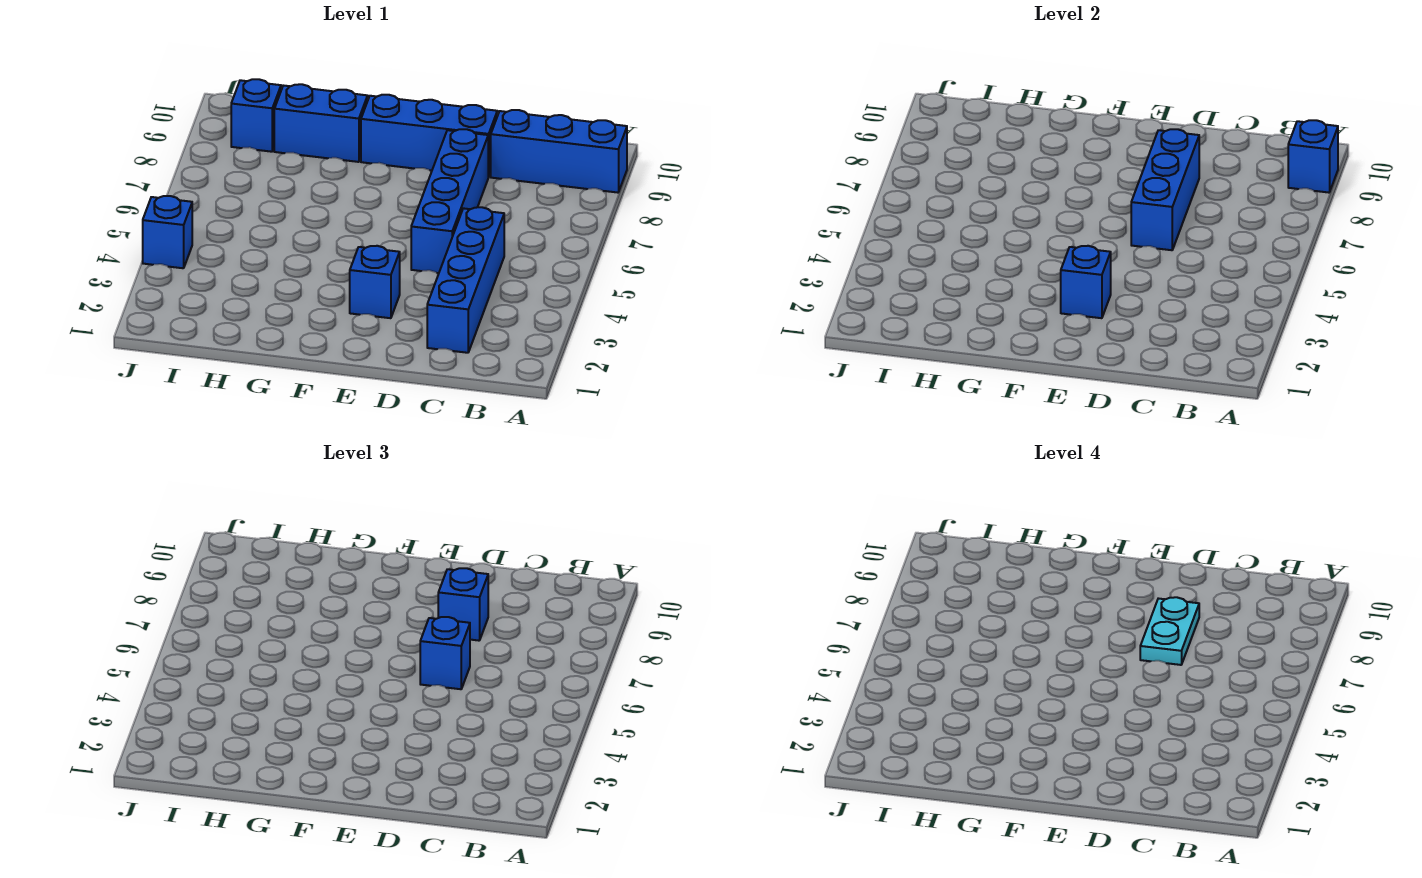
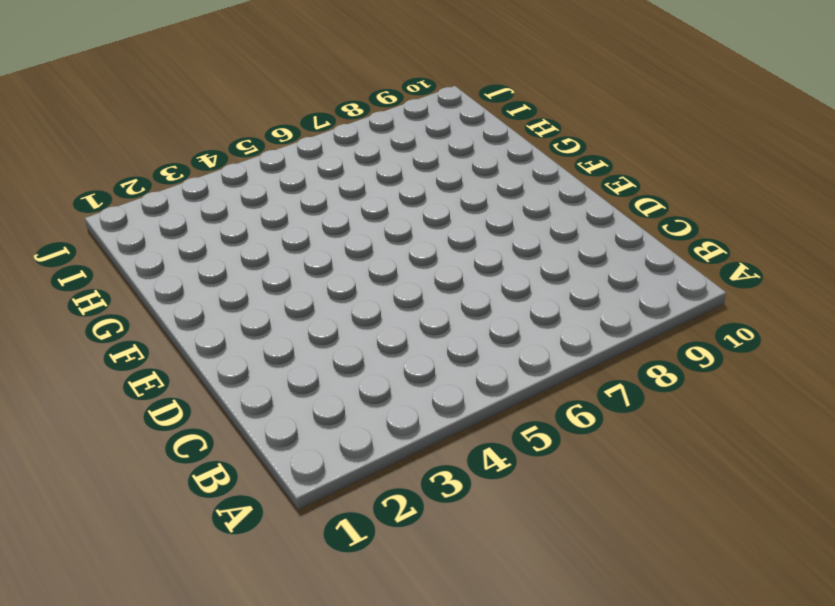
none -> blue 1x3 brick [491,110,627,193]
none -> blue 1x4 brick [427,207,504,353]
none -> blue 1x4 brick [411,129,488,273]

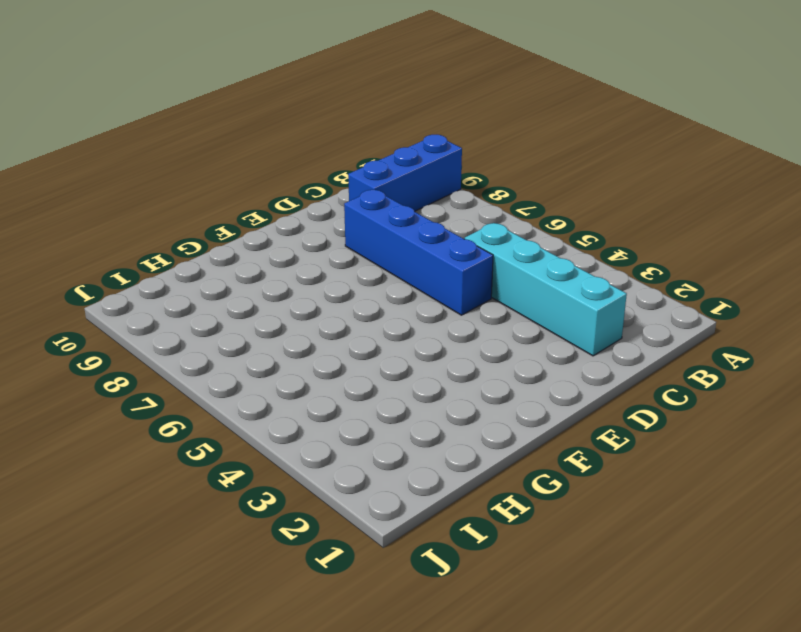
cyan 1x4 brick [464,223,627,356] -> blue 1x4 brick [427,207,504,353]
none -> blue 1x3 brick [361,95,497,177]
none -> blue 1x1 brick [350,246,400,318]
none -> blue 1x2 brick [274,84,368,162]

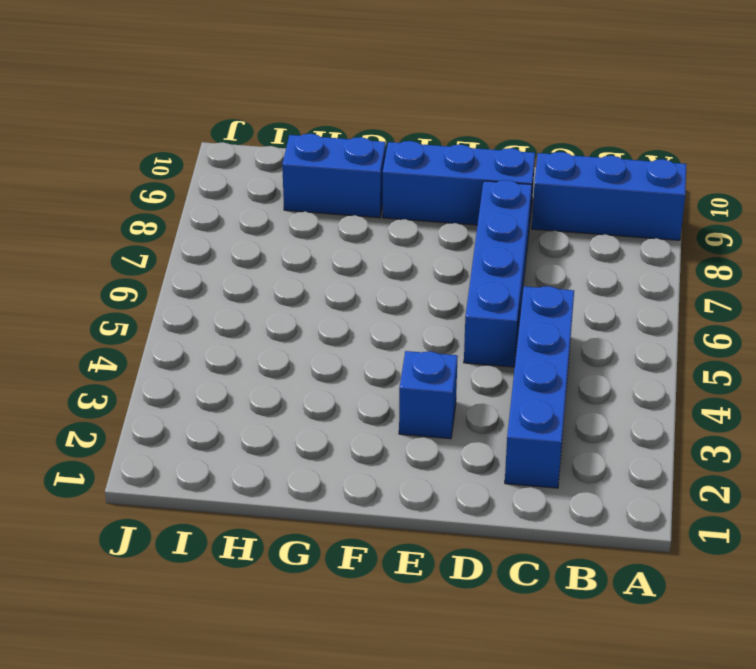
none -> blue 1x1 brick [231,79,281,152]
none -> blue 1x1 brick [143,196,192,268]
none -> blue 1x1 brick [1288,120,1338,193]

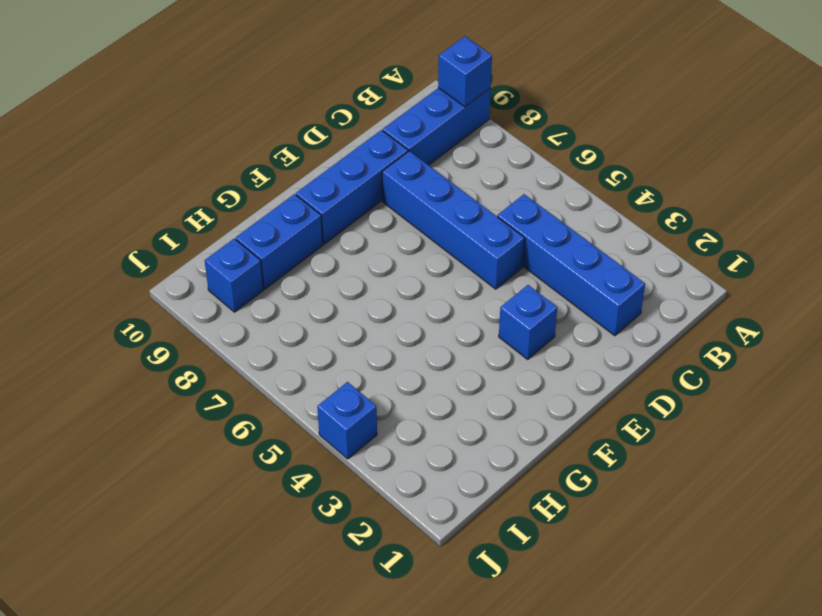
none -> blue 1x3 brick [1131,129,1199,250]
none -> blue 1x1 brick [1061,246,1111,318]
none -> blue 1x1 brick [420,617,470,689]

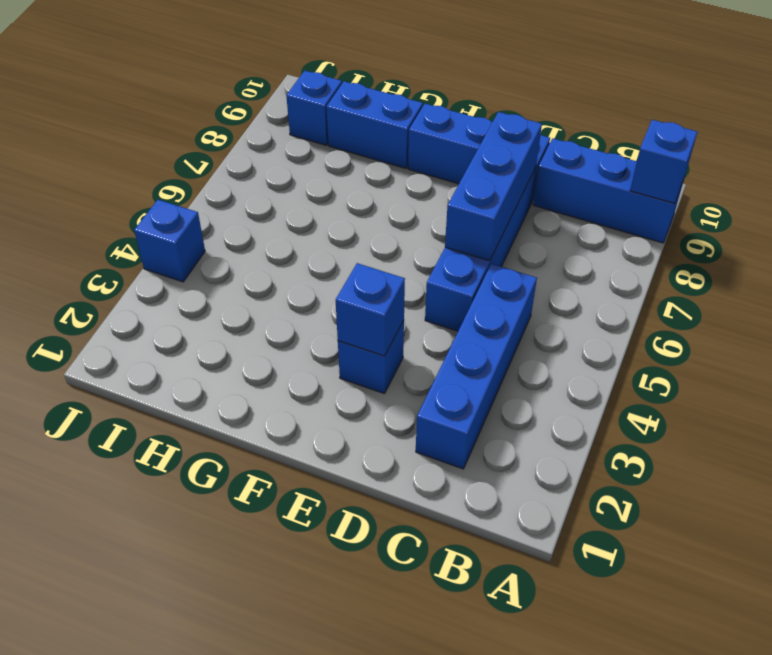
none -> blue 1x1 brick [420,617,470,689]
none -> blue 1x1 brick [438,568,488,641]
none -> cyan 1x2 plate [1140,597,1199,665]

